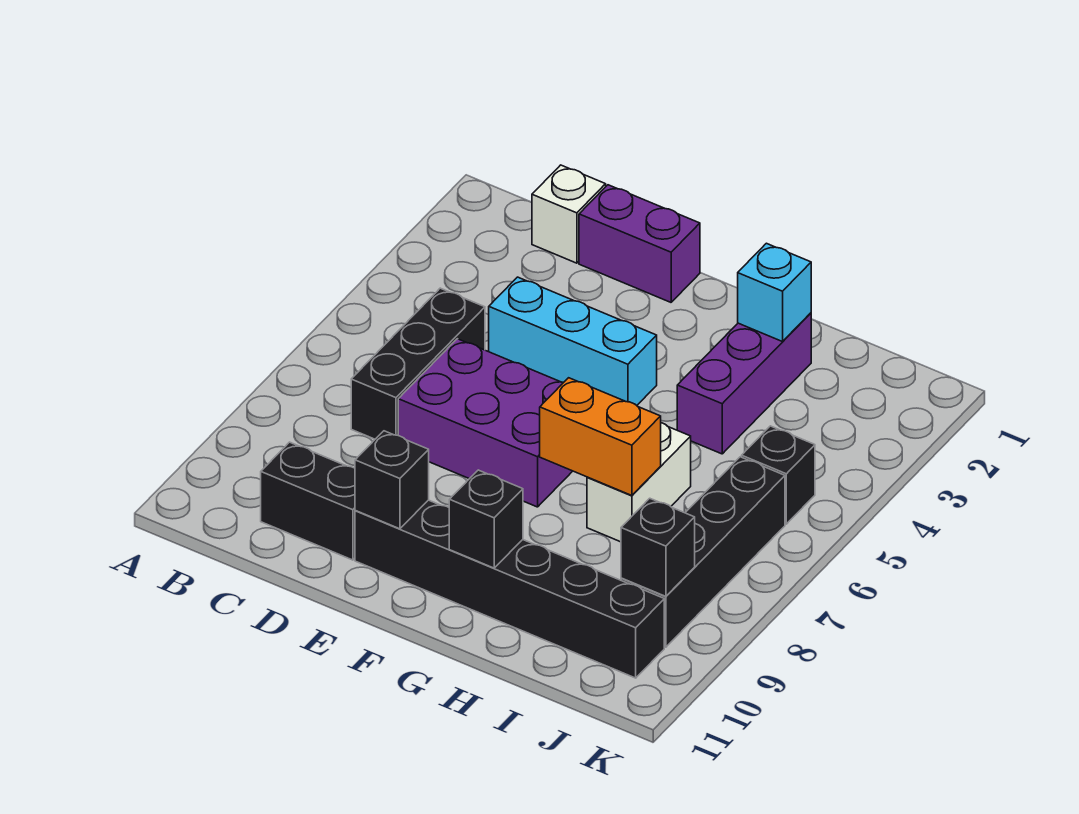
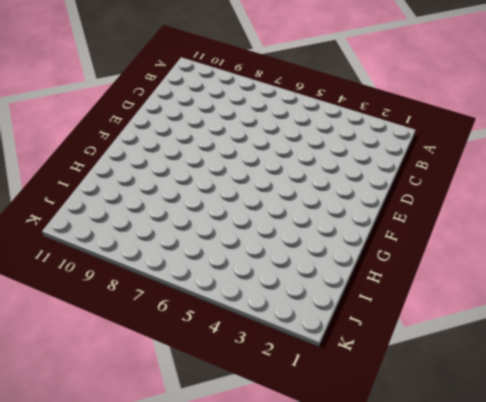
none -> white 1x1 brick [532,165,606,263]
none -> black 1x3 brick [351,288,485,439]
none -> black 1x2 brick [261,442,355,560]

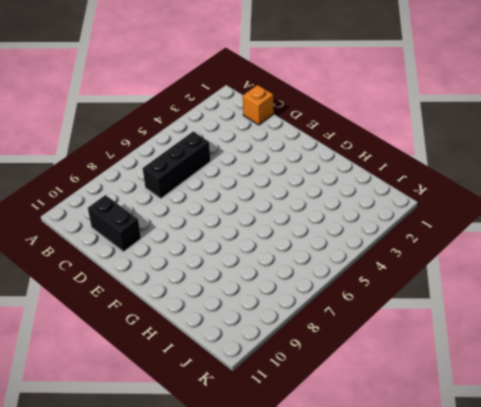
orange 1x1 brick [243,85,274,125] -> white 1x1 brick [532,165,606,263]
none -> purple 1x2 brick [579,185,700,302]
none -> cyan 1x3 brick [489,277,657,405]
none -> purple 2x3 brick [398,339,572,507]

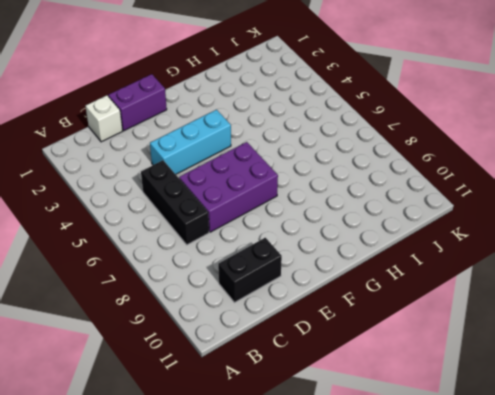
none -> black 1x6 brick [355,500,664,678]
none -> purple 1x3 brick [677,313,811,454]
none -> white 1x2 brick [587,423,691,542]

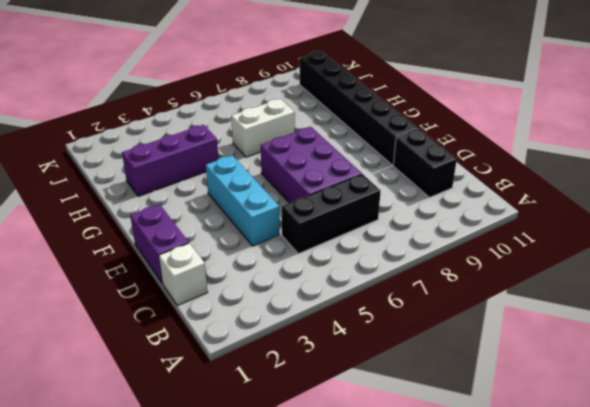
none -> black 1x1 brick [742,426,815,524]
none -> black 1x4 brick [621,457,785,647]
none -> black 1x1 brick [355,431,429,529]

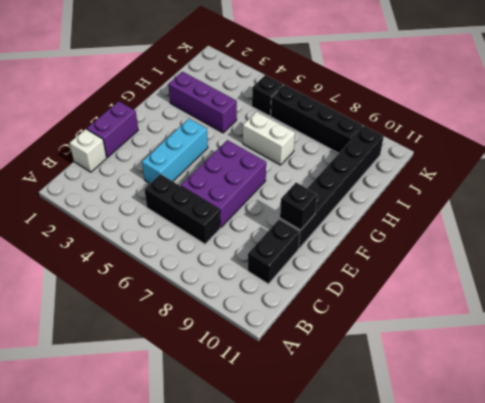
none -> orange 1x2 brick [540,378,661,496]
none -> black 1x1 brick [449,470,523,568]
none -> cyan 1x1 brick [738,243,811,342]

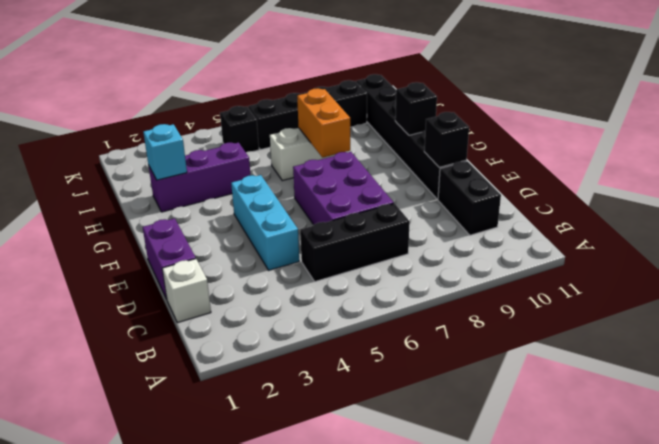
none -> black 1x1 brick [621,498,695,596]

